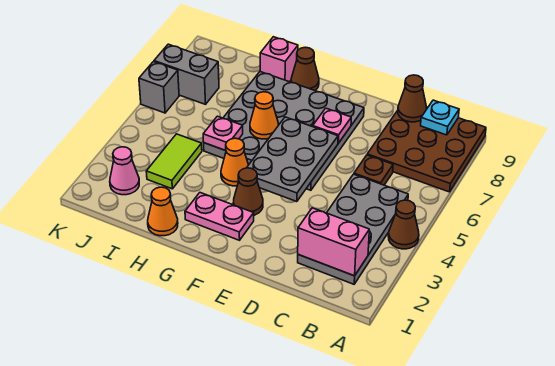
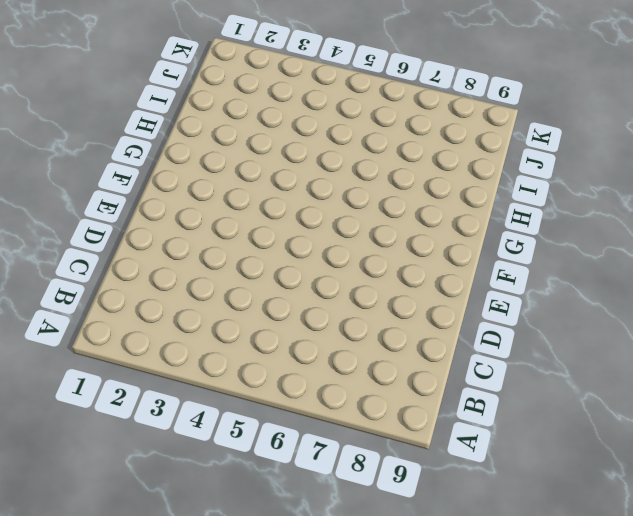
none -> brown 1x1 cone [388,200,419,249]
none -> brown 3x3 plate [367,107,486,192]
none -> grey 2x4 plate [298,174,408,284]

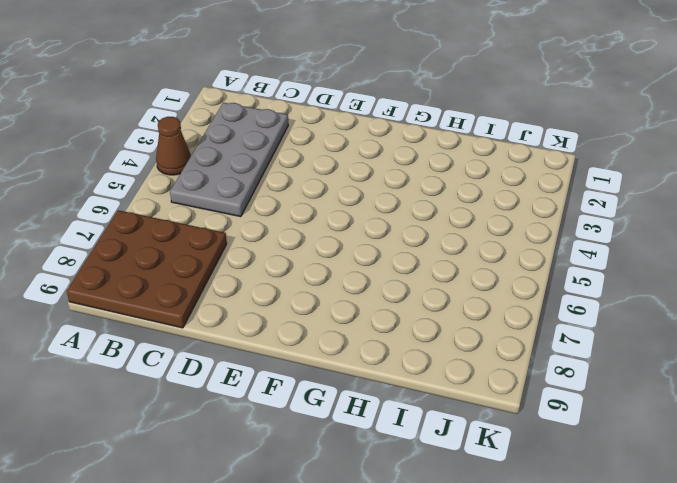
none -> brown 1x1 plate [354,155,393,185]
none -> grey 4x4 plate [204,72,364,190]
none -> pink 1x2 plate [185,193,254,240]

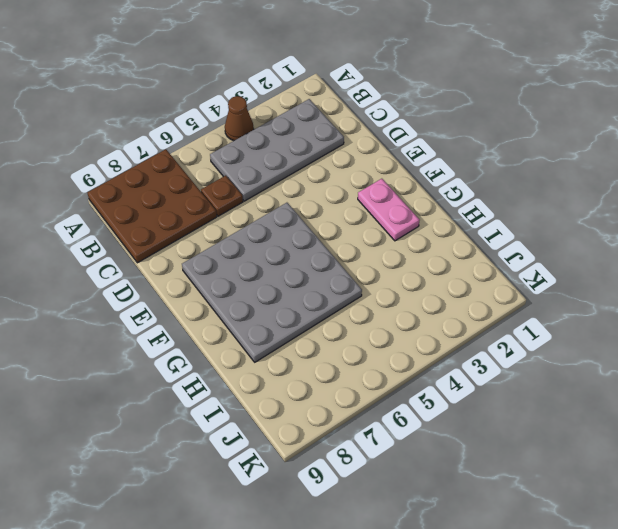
none -> brown 1x1 cone [233,168,263,215]
none -> orange 1x1 cone [221,138,248,186]
none -> brown 1x1 cone [291,47,319,90]

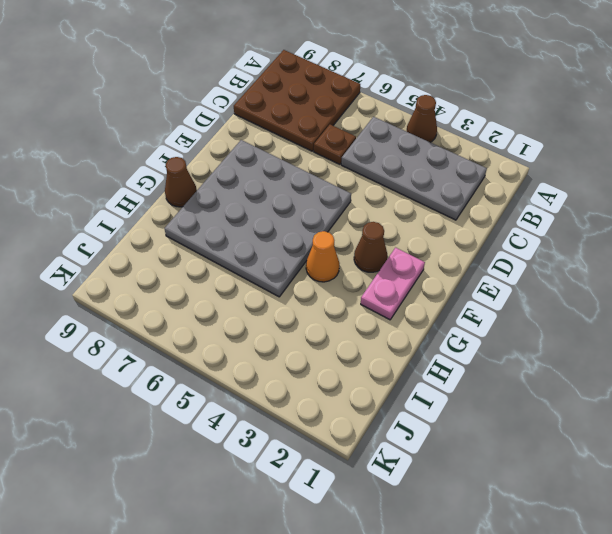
none -> orange 1x1 cone [148,187,178,236]
none -> pink 1x1 brick [260,37,298,82]
none -> lime 1x2 tile [146,134,202,189]

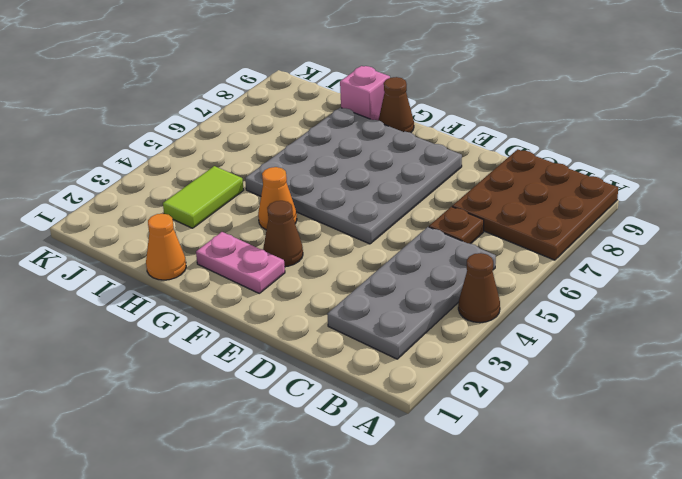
none -> pink 1x1 cone [110,147,139,195]
none -> grey 1x2 brick [154,44,219,104]
none -> grey 1x1 brick [139,62,179,113]

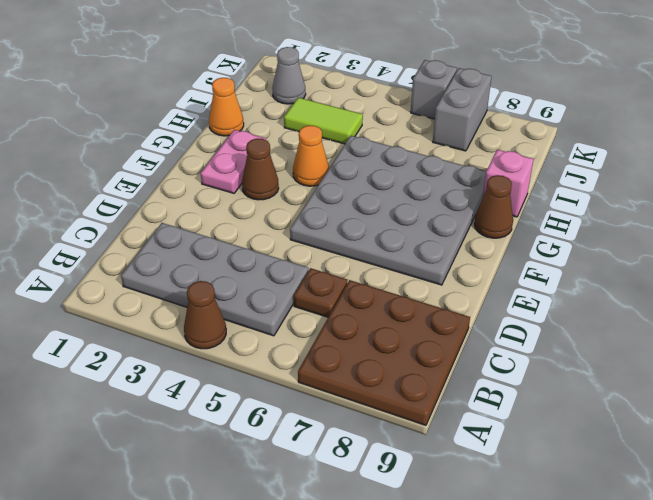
grey 1x1 cone [272,47,306,104] -> pink 1x1 cone [110,147,139,195]
none -> pink 1x2 brick [298,208,369,276]
none -> cyan 1x1 plate [421,100,459,135]
none -> brown 1x1 cone [398,75,427,122]

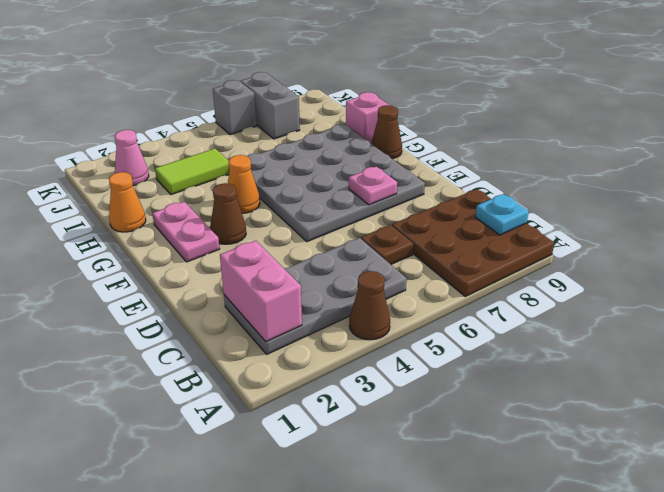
none -> brown 1x1 cone [398,75,427,122]
none -> grey 2x3 plate [247,117,338,202]
none -> orange 1x1 cone [250,92,278,139]

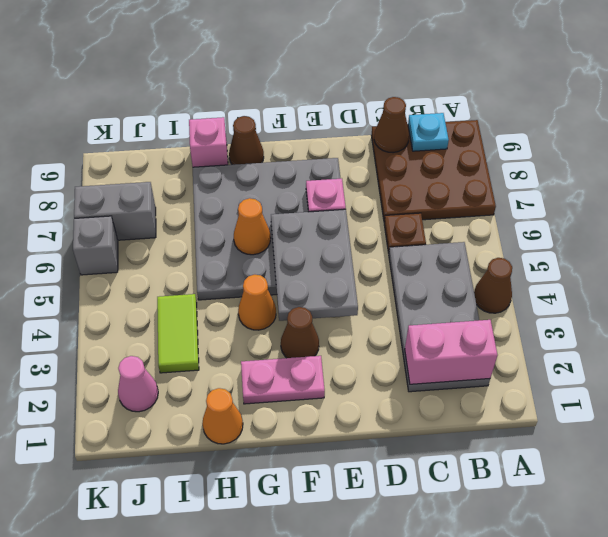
none -> pink 1x1 plate [203,116,243,150]

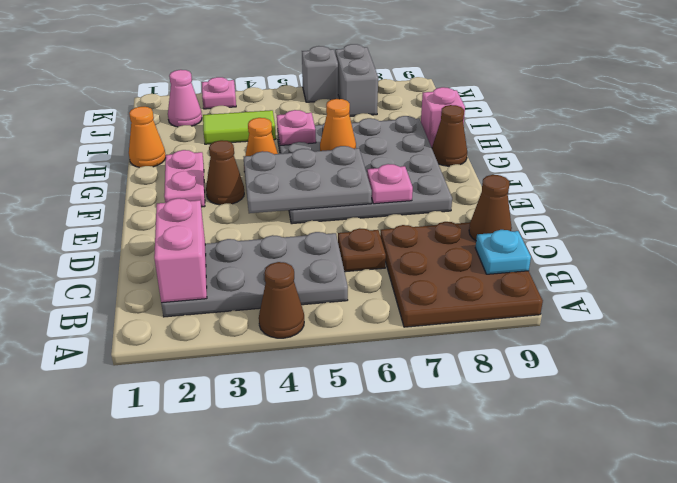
pink 1x1 plate [202,77,236,109] -> none

